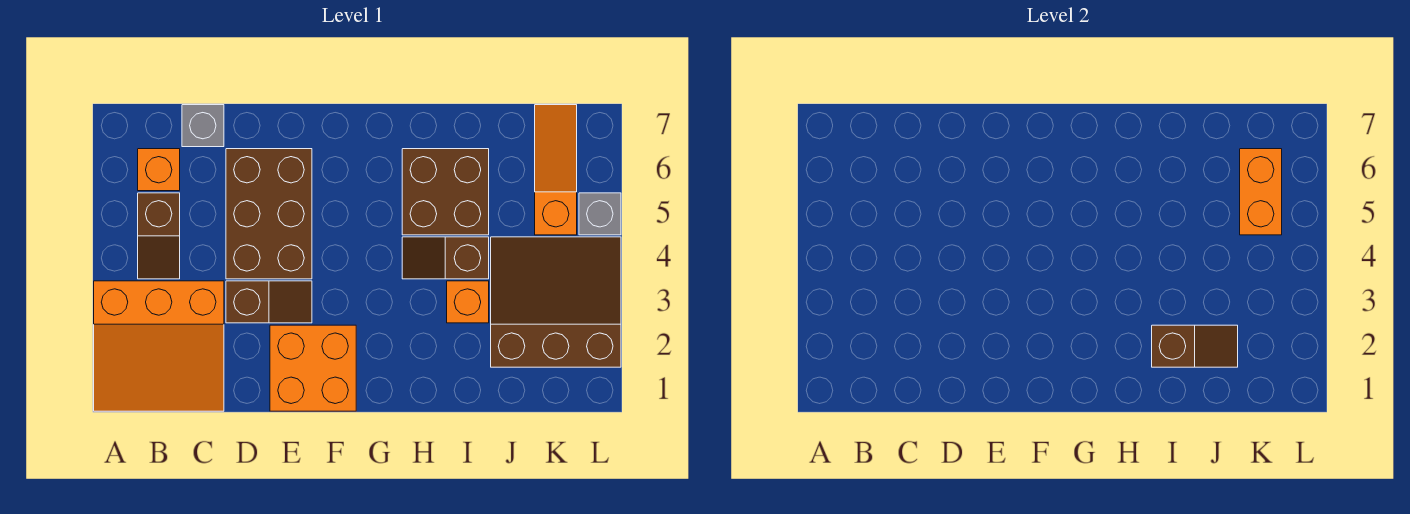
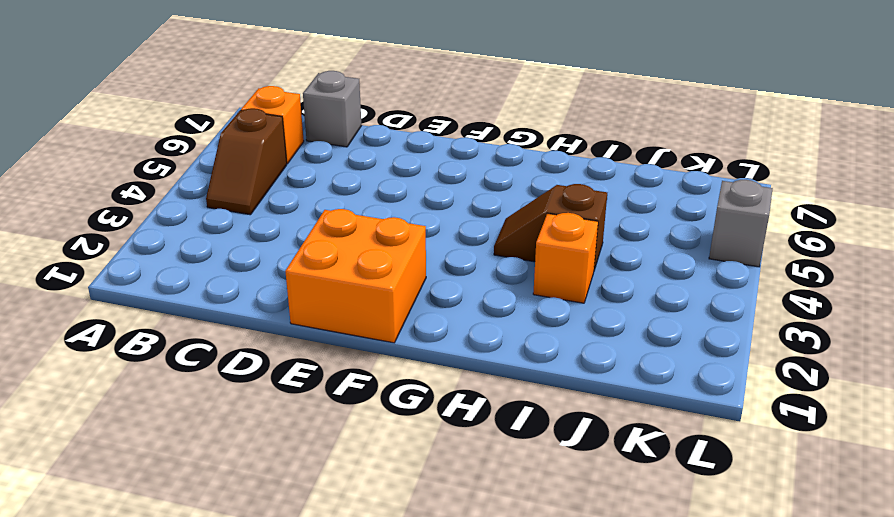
none -> orange 3x3 slope [94,281,224,411]
none -> brown 1x2 slope [226,281,312,323]
none -> brown 2x3 brick [226,149,312,279]

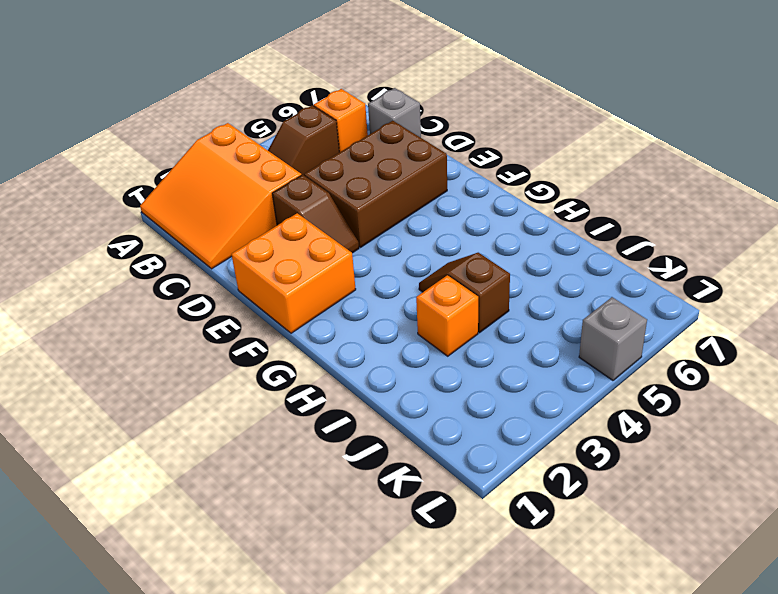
none -> brown 2x2 brick [402,149,489,235]
none -> brown 3x3 slope [491,237,621,367]
none -> orange 1x3 slope [535,105,577,235]

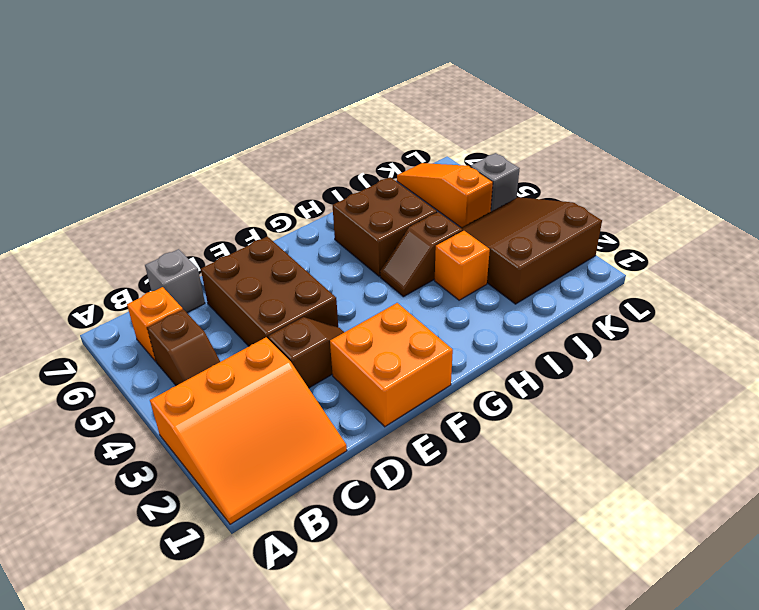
none -> brown 1x2 slope [1152,325,1238,367]
none -> orange 1x2 brick [1240,149,1282,235]

